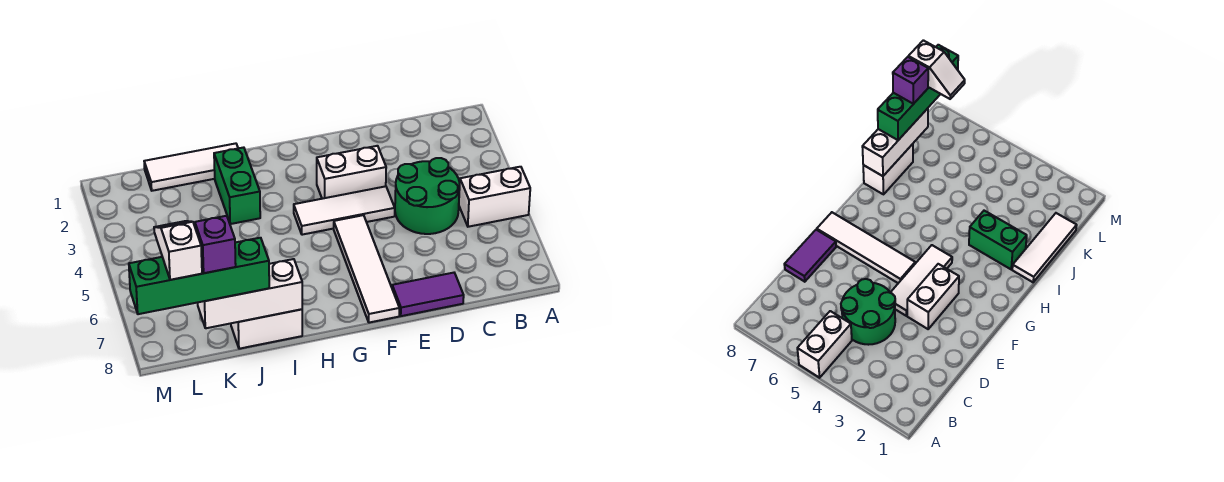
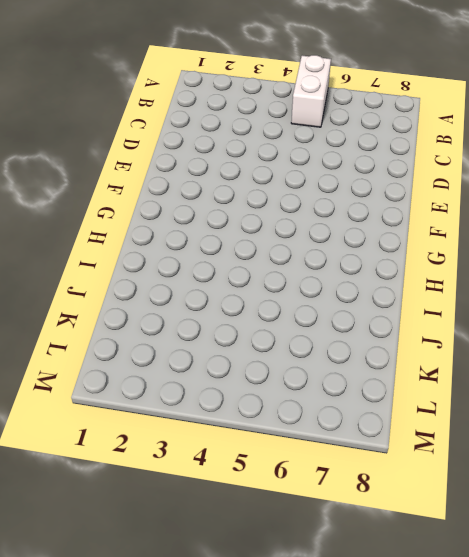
none -> green 2x2 round brick [395,158,460,234]
none -> purple 1x2 tile [392,273,464,316]
none -> white 1x2 brick [317,146,386,199]

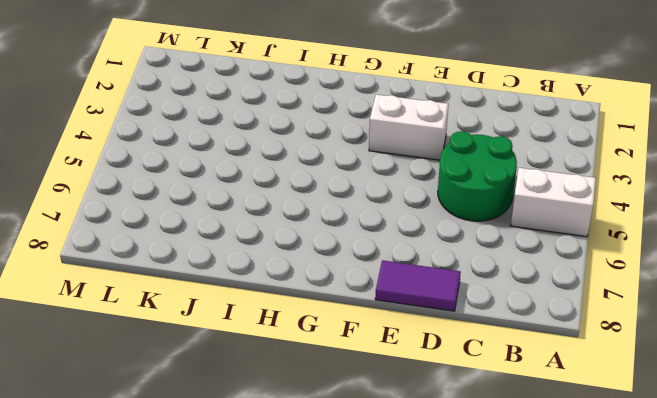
none -> white 1x3 tile [294,186,395,235]
none -> white 1x4 tile [334,215,399,323]
none -> white 1x3 tile [144,143,238,191]

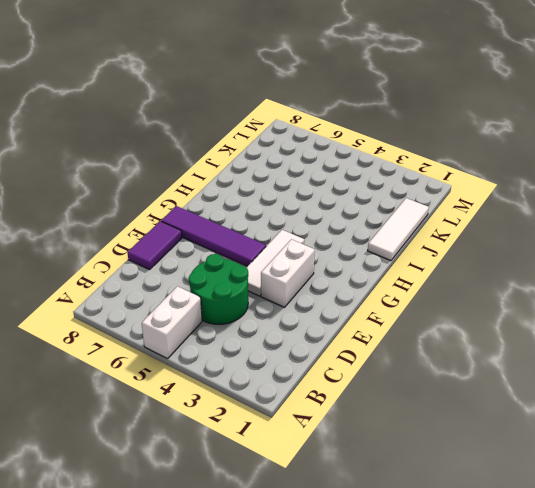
purple 1x4 tile [161,206,266,266] -> white 1x4 tile [334,215,399,323]
none -> green 1x2 brick [214,147,260,224]
none -> white 1x2 brick [231,309,302,349]
none -> white 1x3 brick [198,259,302,328]

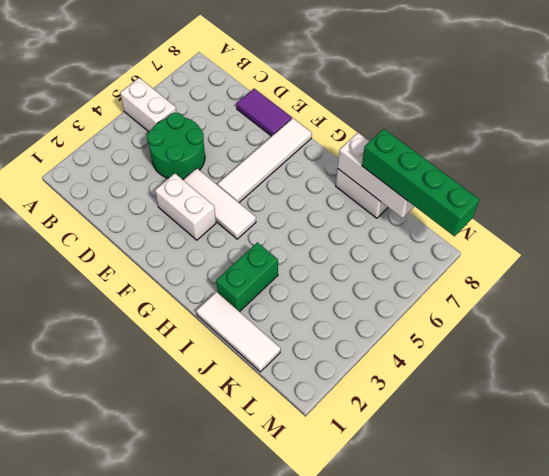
none -> purple 1x1 brick [195,216,236,273]
none -> white 1x2 slope [154,221,202,280]

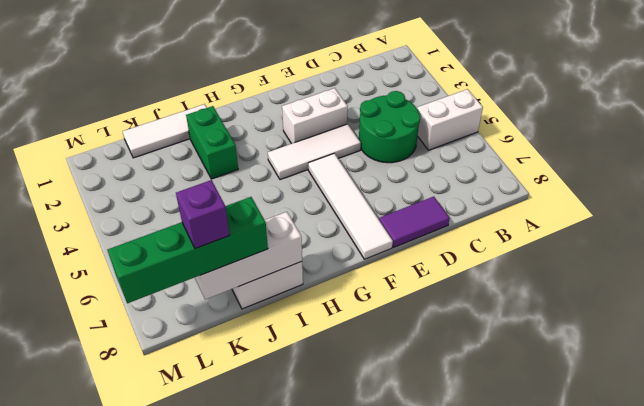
none -> white 1x2 slope [154,221,202,280]

